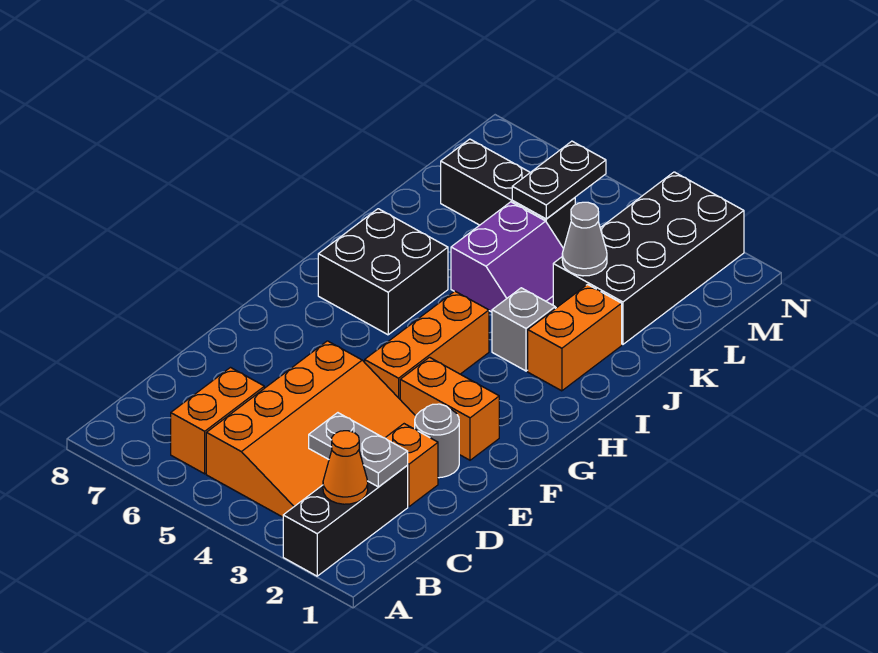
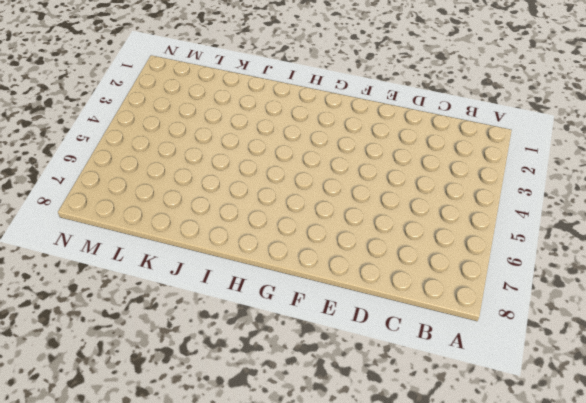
none -> black 1x3 brick [283,466,408,576]
none -> orange 3x4 slope [206,341,416,517]
none -> orange 1x2 brick [171,368,264,474]

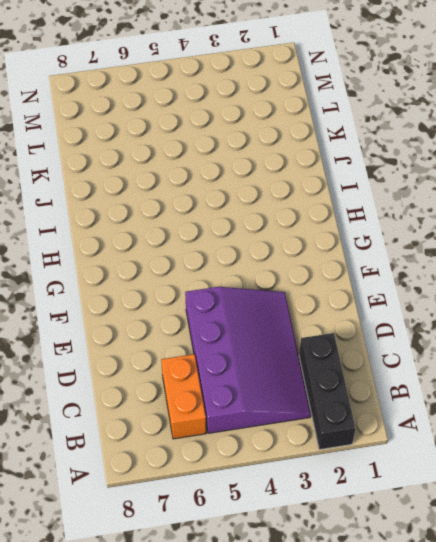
purple 3x4 slope [185,287,311,433] -> orange 3x4 slope [206,341,416,517]
none -> orange 1x1 brick [385,424,438,507]
none -> grey 1x1 round brick [415,404,459,478]
none -> orange 1x2 brick [400,357,499,460]

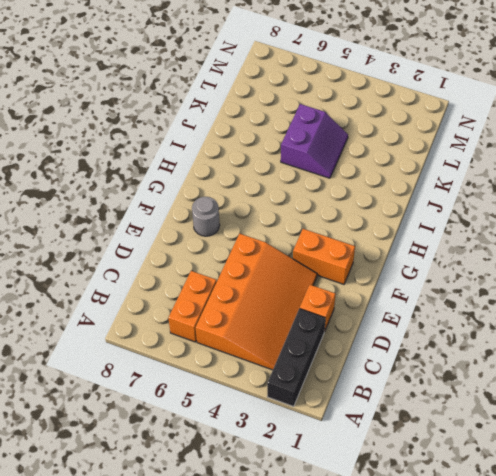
grey 1x1 round brick [192,197,220,236] -> grey 1x1 round brick moved to [415,404,459,478]
none -> orange 1x3 brick [365,291,489,399]
none -> black 2x2 brick [318,209,448,335]
none -> orange 1x2 brick [528,285,622,391]

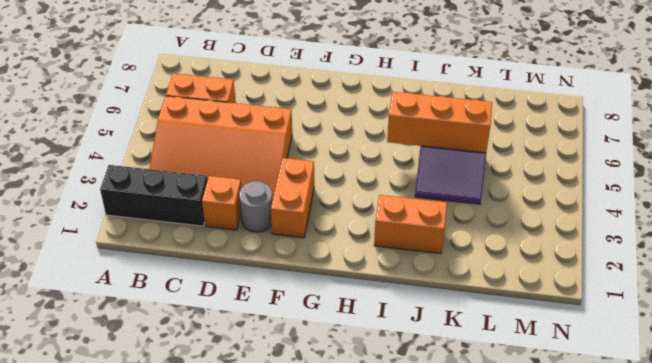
orange 1x3 brick [387,92,492,153] -> orange 1x3 brick moved to [365,291,489,399]
none -> black 2x2 brick [318,209,448,335]
none -> grey 1x1 brick [492,288,555,371]
none -> black 2x4 brick [553,172,744,344]

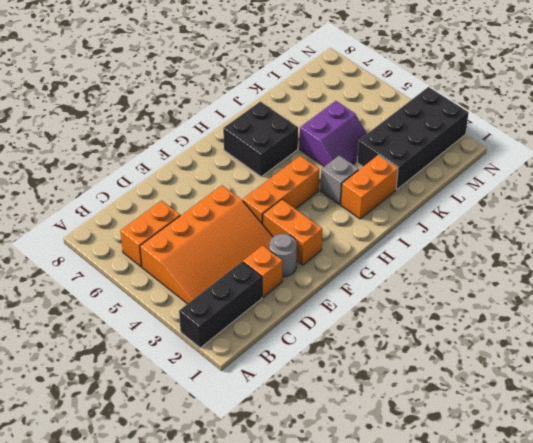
none -> black 1x3 brick [441,139,575,248]
none -> orange 1x1 cone [323,431,368,504]
none -> grey 1x2 plate [309,413,408,487]

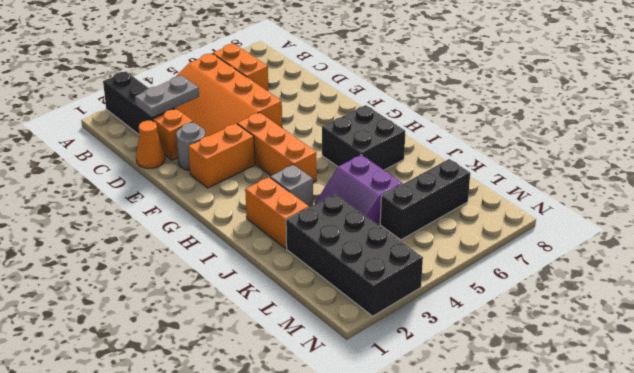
orange 1x1 cone [136,121,165,168] -> orange 1x1 cone moved to [323,431,368,504]
none -> grey 1x1 cone [562,202,607,276]
none -> black 1x2 plate [512,141,606,219]

